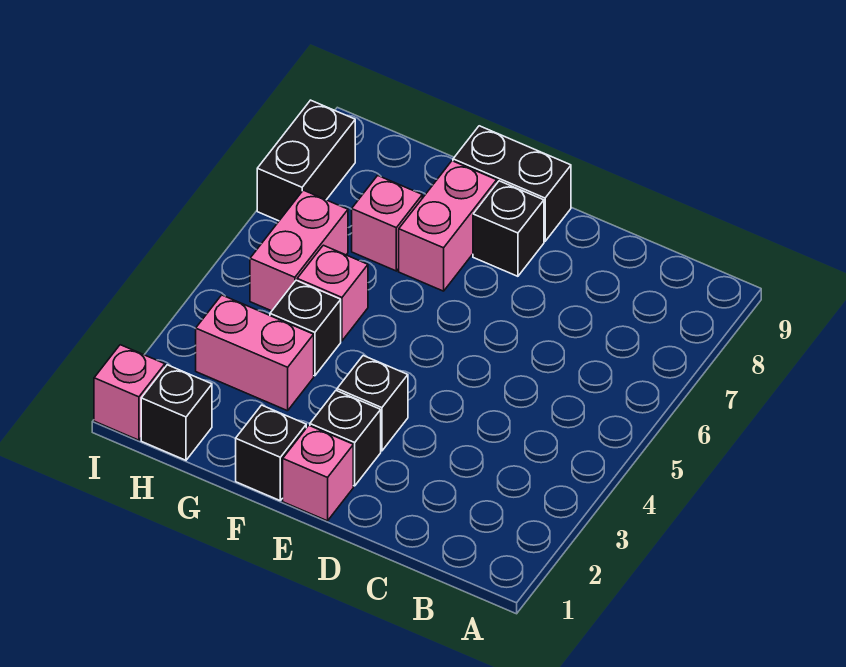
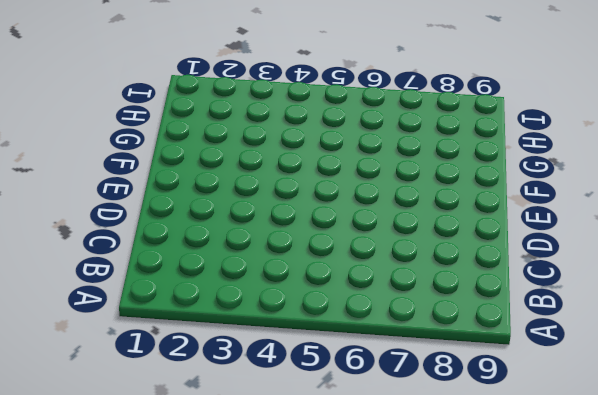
none -> pink 1x1 brick [283,425,353,521]
none -> black 1x1 brick [310,391,381,486]
none -> black 1x1 brick [337,356,408,451]

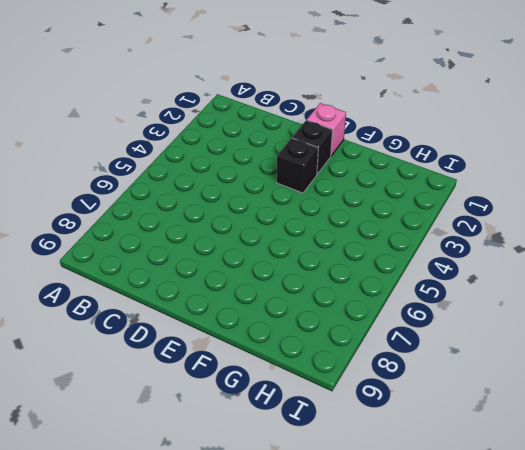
none -> black 1x1 brick [473,181,544,276]
none -> black 1x2 brick [453,126,571,241]
none -> black 1x1 brick [236,405,306,500]

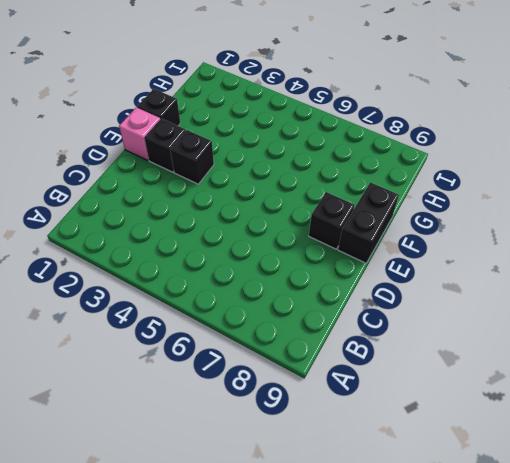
none -> pink 1x2 brick [399,161,497,291]
none -> pink 1x2 brick [196,295,314,411]
none -> black 1x1 brick [270,280,341,376]

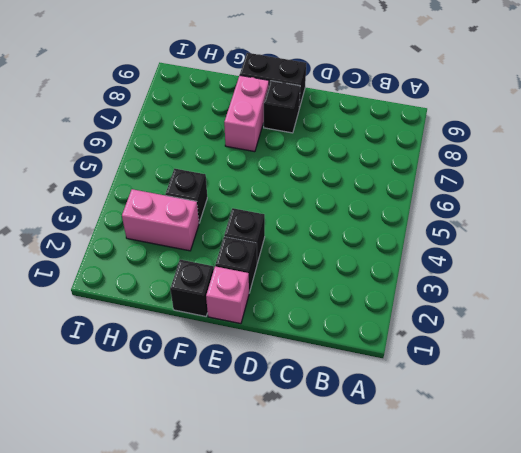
none -> pink 1x1 brick [297,245,368,341]
none -> pink 1x1 brick [352,175,422,271]
none -> black 1x1 brick [141,365,212,460]

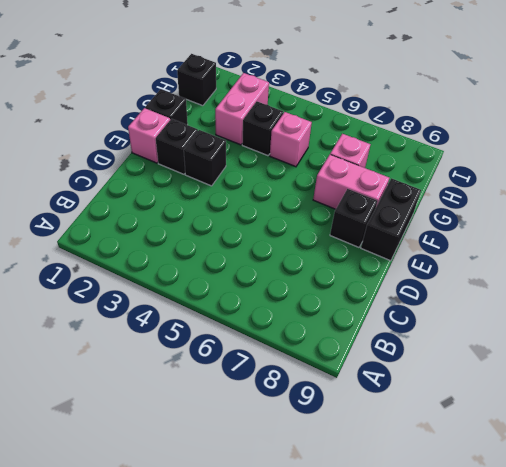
none -> pink 1x2 brick [250,190,348,311]
none -> pink 1x1 brick [94,345,165,440]
none -> black 1x2 brick [257,100,355,221]

